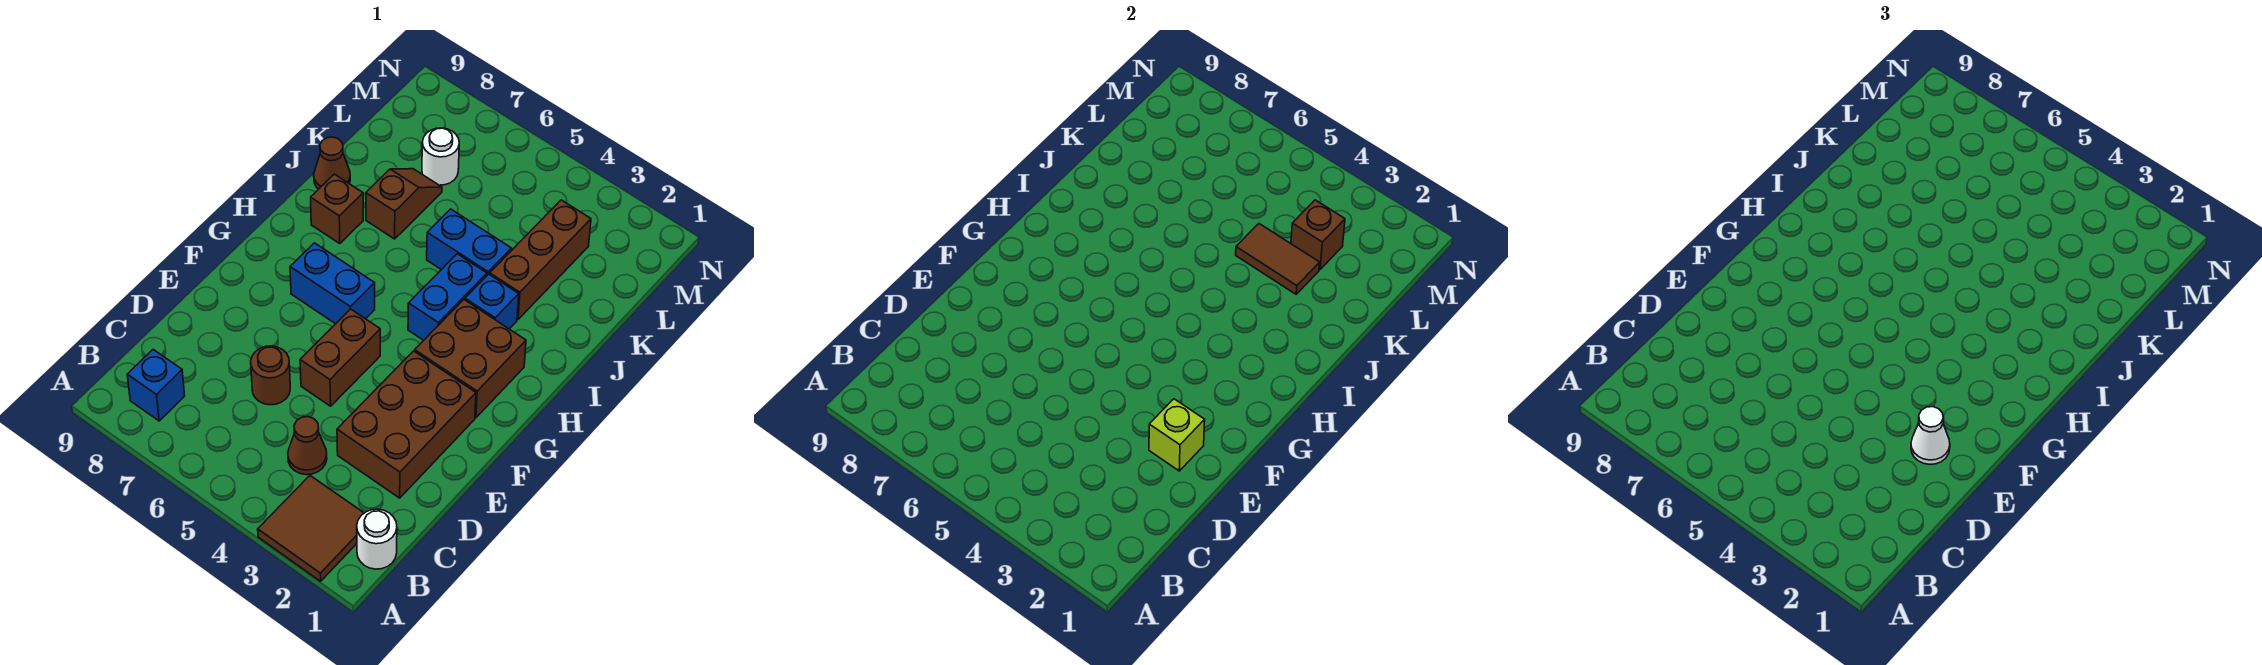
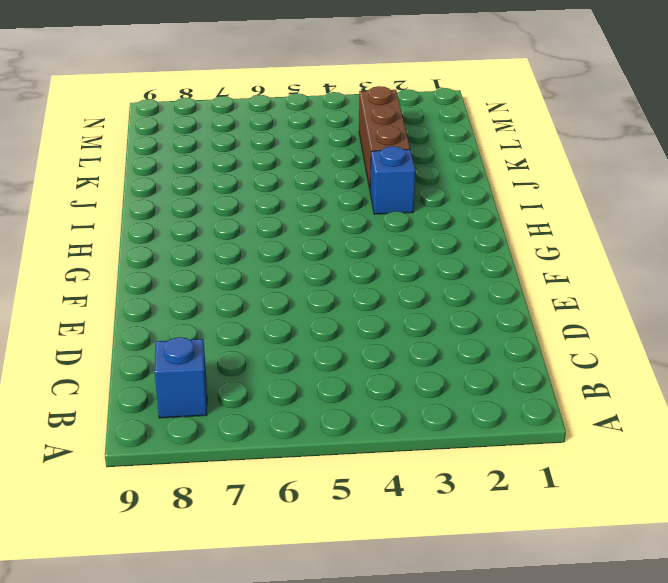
none -> brown 2x2 tile [258,476,364,581]
none -> white 1x1 round brick [357,509,397,569]
none -> brown 1x1 cone [288,417,327,475]

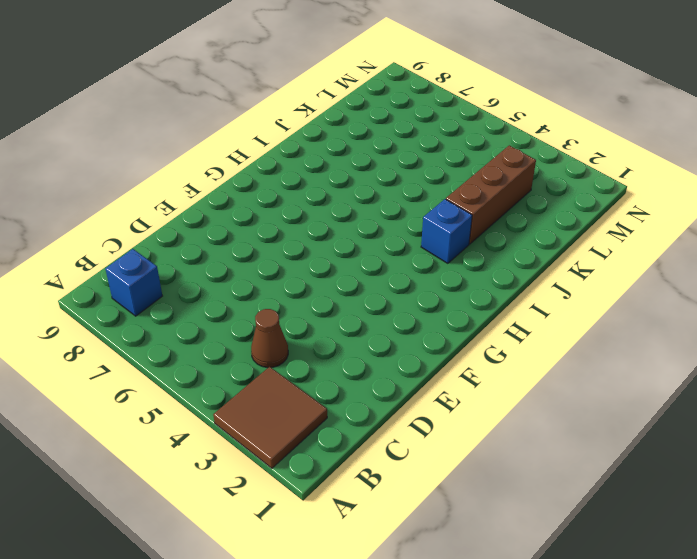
none -> white 1x1 round brick [357,509,397,569]
none -> brown 2x3 brick [337,351,476,498]
none -> brown 1x1 round brick [251,346,290,405]

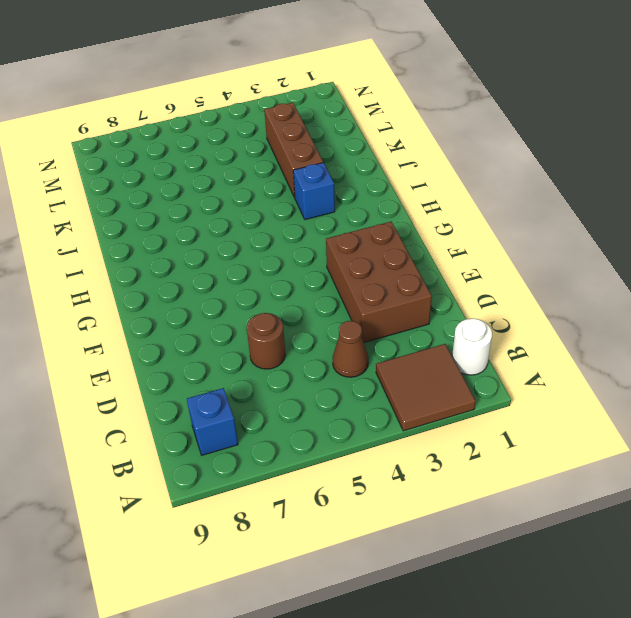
none -> brown 1x2 brick [300,309,380,406]
none -> brown 2x2 brick [415,300,526,418]
none -> blue 1x2 brick [290,243,375,324]

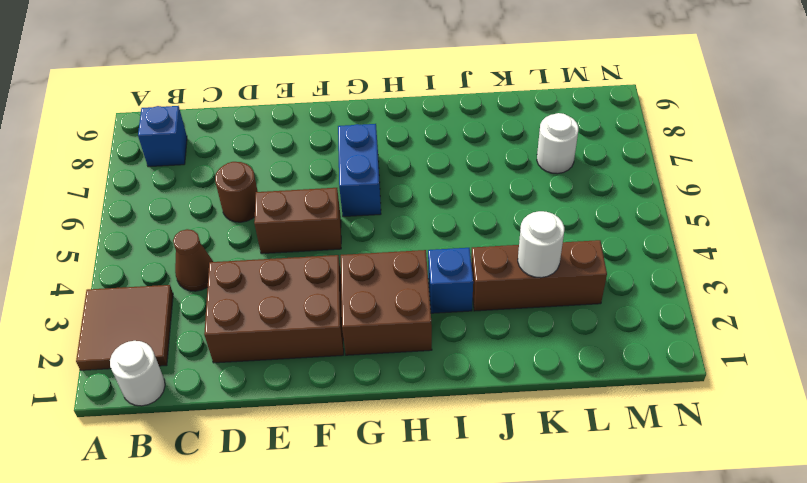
white 1x1 round brick [518,211,564,278] -> brown 1x2 tile [1236,224,1320,294]
none -> blue 1x2 brick [408,254,487,340]
none -> brown 1x1 brick [311,174,363,244]
none -> blue 1x2 brick [427,209,512,275]

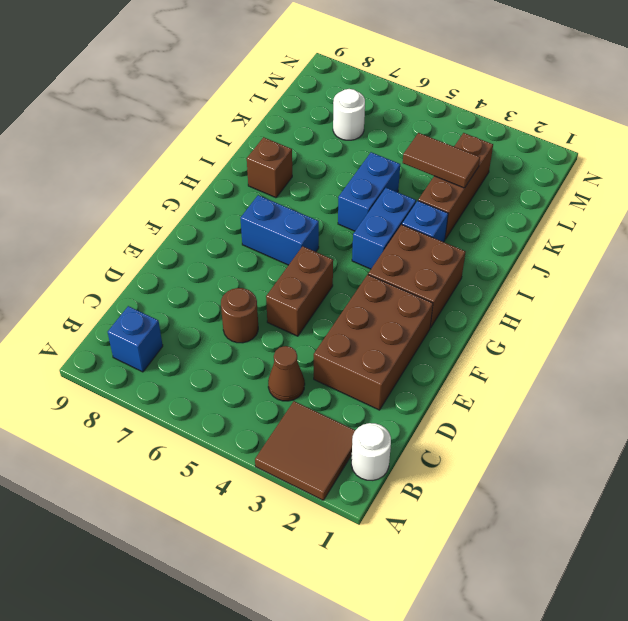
blue 1x2 brick [338,152,400,231] -> blue 1x2 brick turned to [427,209,512,275]
none -> brown 1x2 slope [366,169,442,239]
none -> brown 1x1 cone [314,137,350,189]
none -> lime 1x1 brick [1149,399,1205,471]

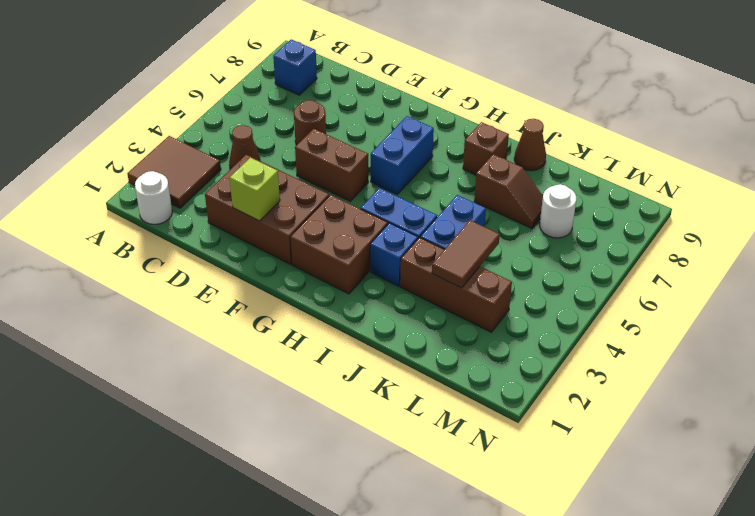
none -> brown 1x1 brick [1291,200,1345,270]
none -> white 1x1 cone [1911,407,1950,464]

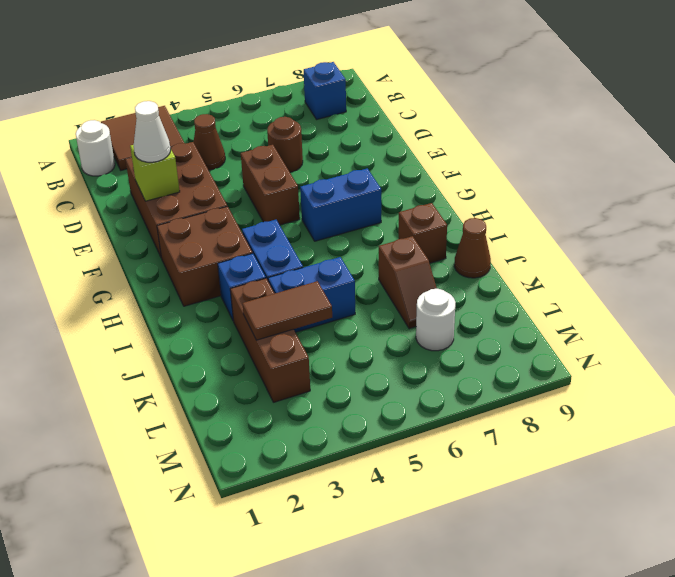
none -> brown 1x1 brick [1291,200,1345,270]

